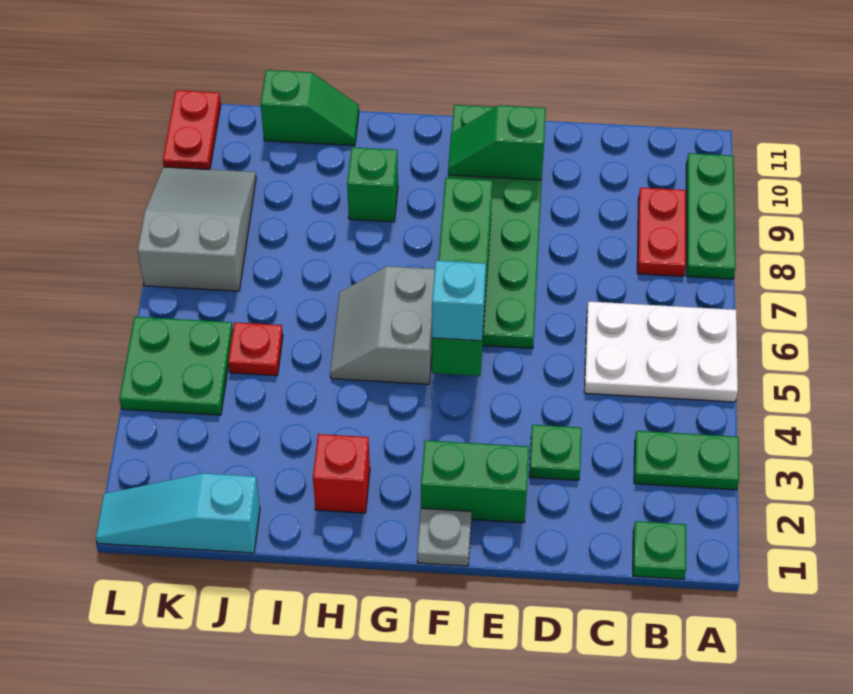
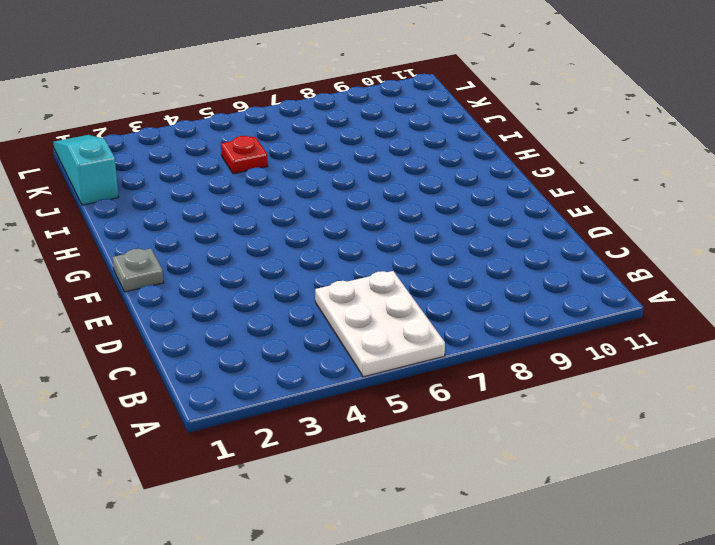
none -> green 1x2 plate [634,431,739,490]
none -> green 1x3 plate [686,153,736,279]
none -> green 1x1 plate [633,521,686,579]

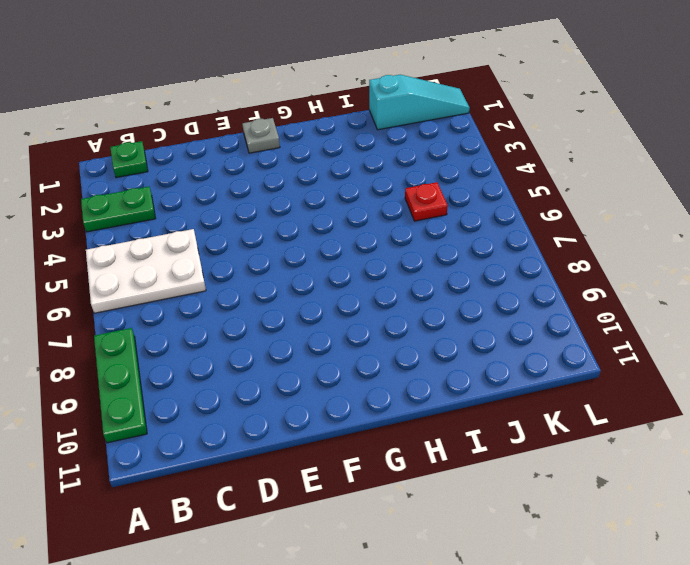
none -> red 1x2 plate [637,188,686,276]
none -> green 1x1 plate [529,425,582,480]
none -> green 1x2 brick [421,440,529,523]

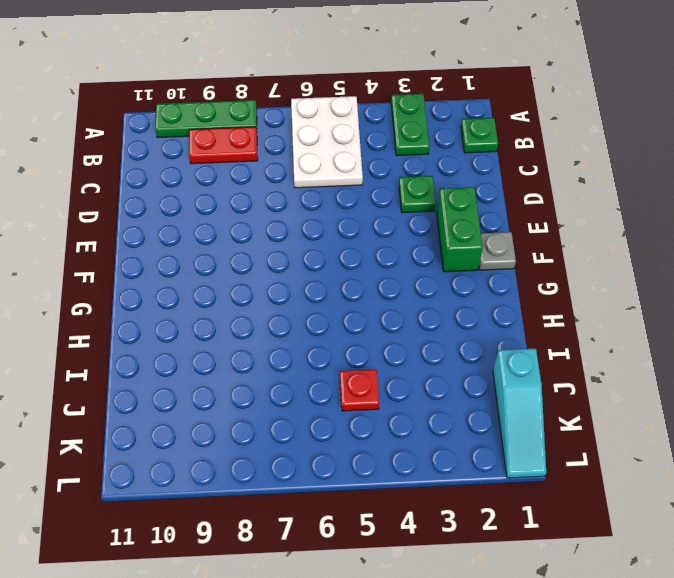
none -> green 2x6 plate [448,105,542,349]
none -> grey 2x2 slope [330,266,435,384]
none -> red 1x1 brick [313,434,370,513]

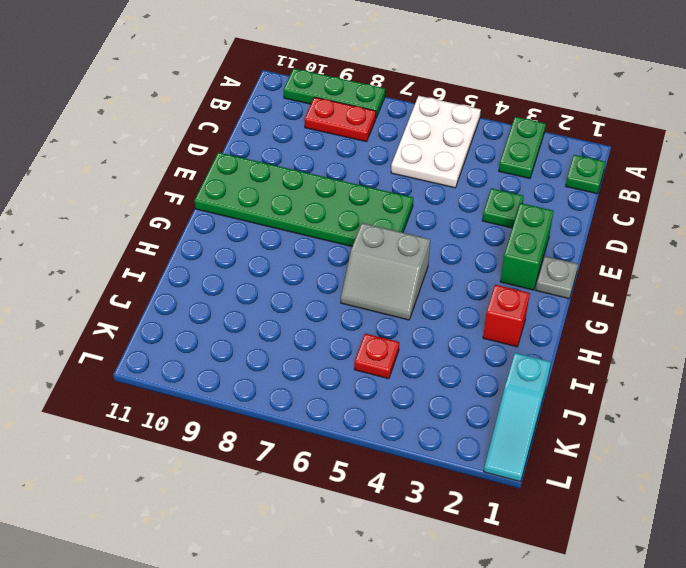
none -> green 1x1 brick [347,147,398,222]
none -> green 1x2 slope [261,70,359,146]
none -> green 2x2 plate [119,317,233,415]

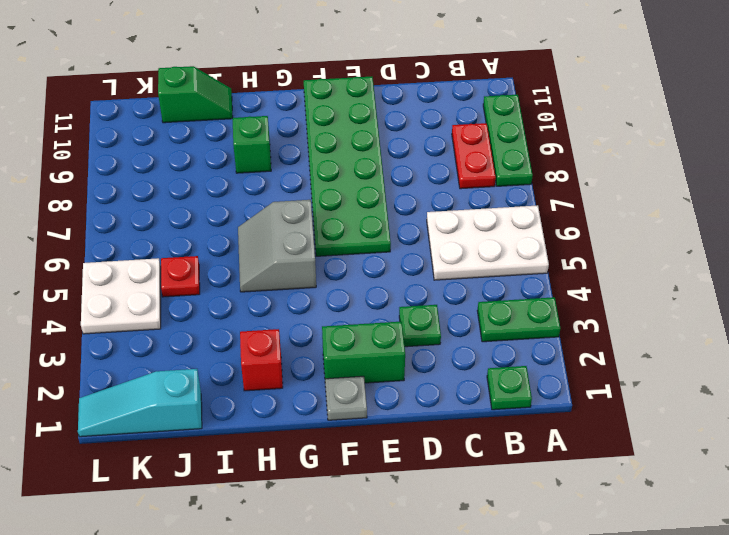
white 2x2 plate [81,258,161,334] -> green 2x2 plate [119,317,233,415]
none -> grey 2x3 slope [137,167,256,291]
none -> red 1x2 plate [163,90,221,169]
none -> green 1x2 slope [448,105,546,180]

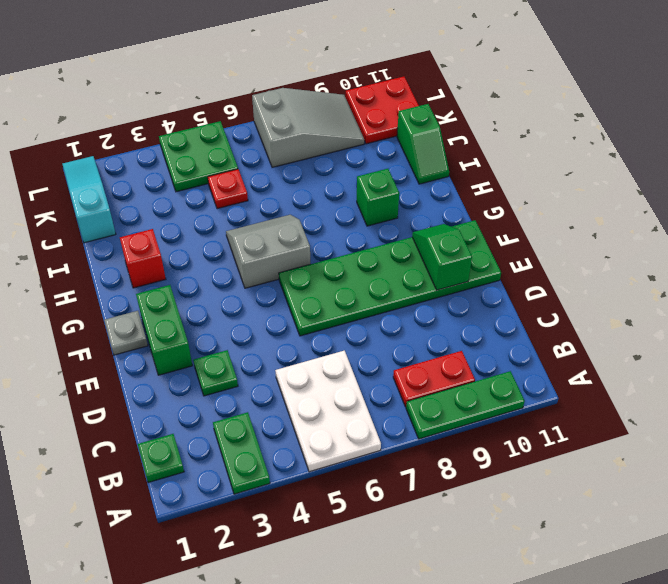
red 2x2 plate [346,77,419,144] -> red 1x2 plate [163,90,221,169]
none -> green 1x4 brick [432,178,492,376]
none -> cyan 1x1 brick [432,261,486,341]

